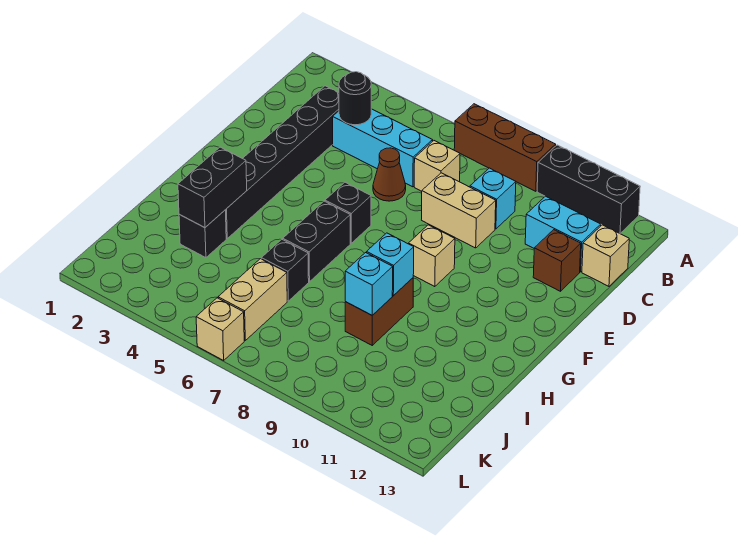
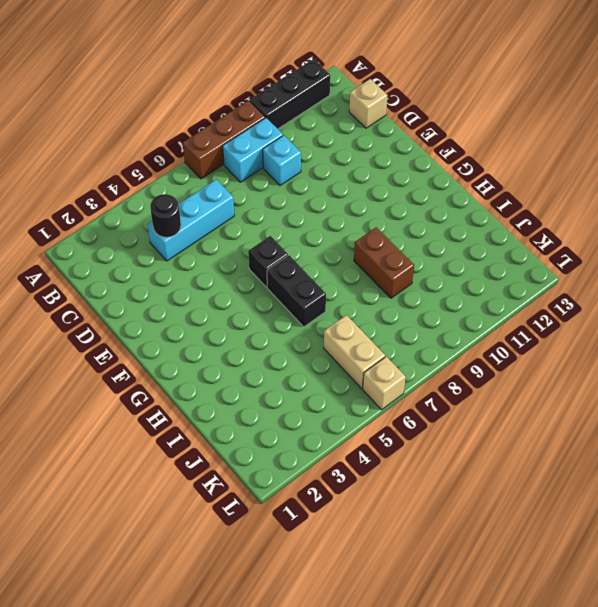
cyan 1x2 brick [223,118,283,182] -> cyan 1x2 brick moved to [525,196,601,272]
none -> black 1x6 brick [226,86,339,238]
none -> tan 1x1 brick [414,141,460,191]
none -> brown 1x1 cone [373,148,406,201]

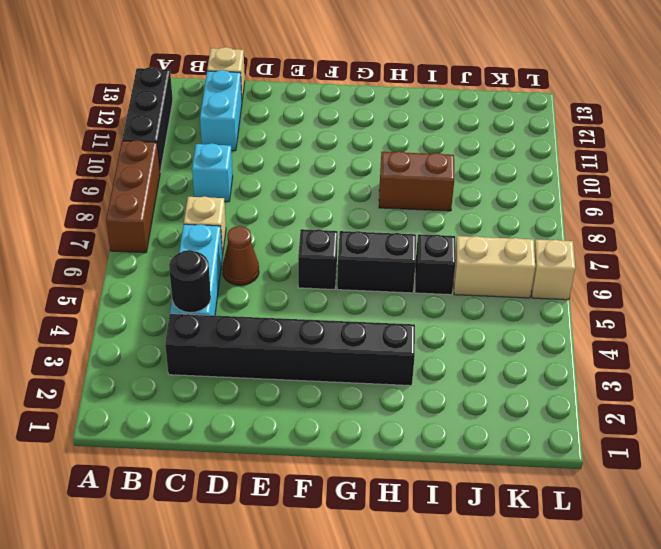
none -> tan 1x2 brick [422,173,496,248]
none -> brown 1x1 brick [533,230,581,291]
none -> tan 1x1 brick [408,225,455,287]

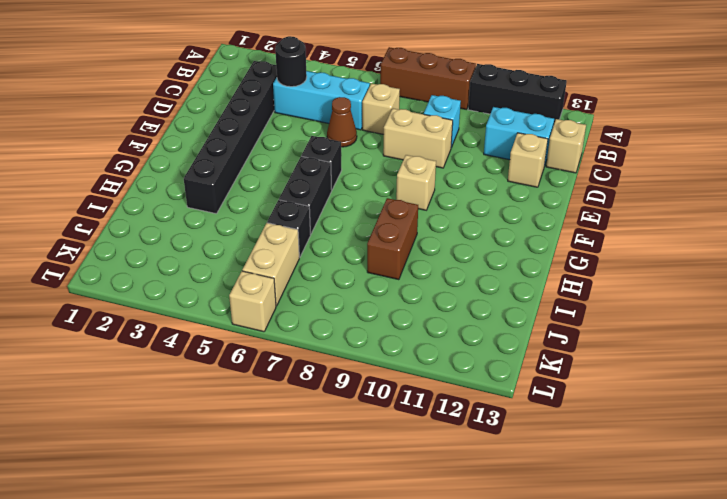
tan 1x1 brick [508,133,548,187] -> brown 1x1 brick [533,230,581,291]
none -> black 1x1 brick [179,210,226,258]
none -> black 1x2 brick [178,147,247,228]
none -> cyan 1x1 brick [367,233,414,296]

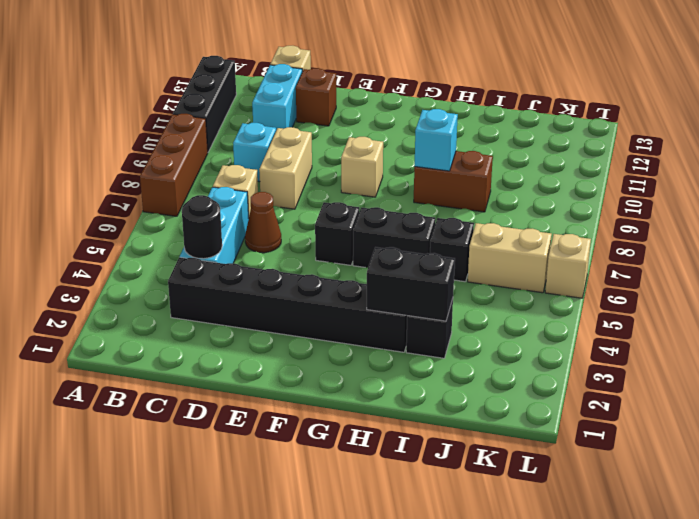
none -> cyan 1x1 brick [345,253,393,315]

